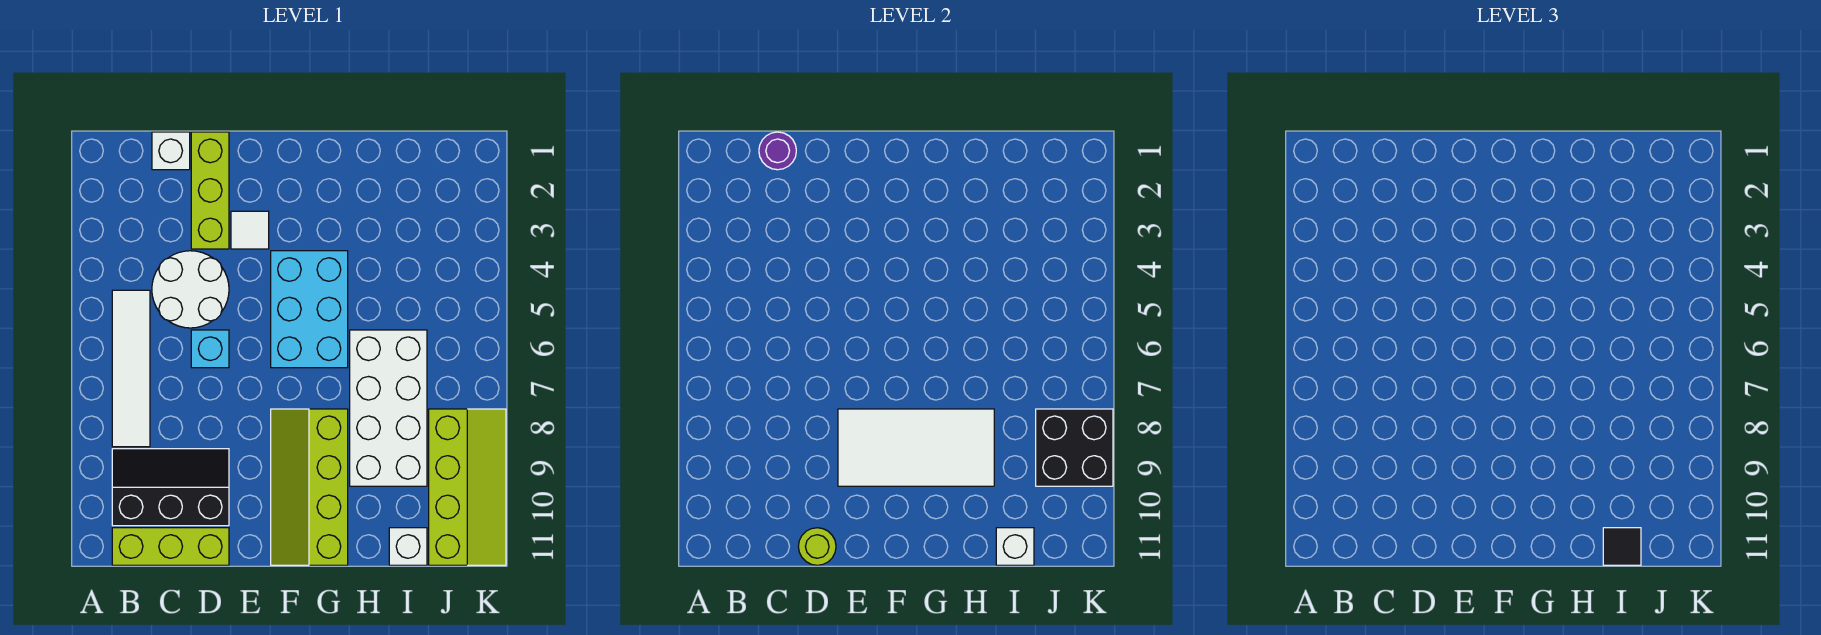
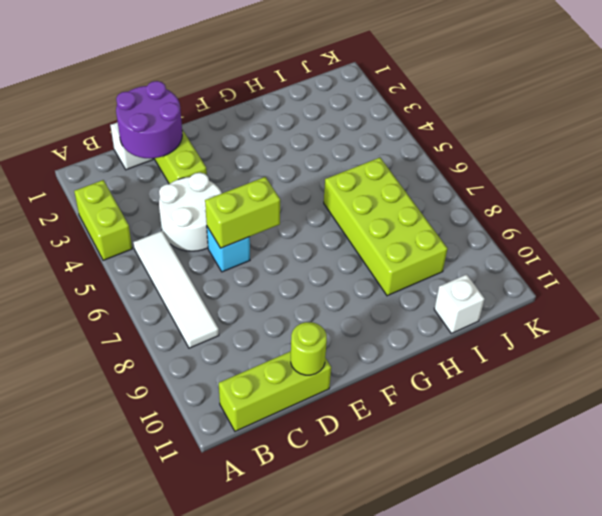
lime 1x2 brick [74,180,132,260] -> none
purple 2x2 round brick [116,81,182,159] -> purple 1x1 round brick [759,132,796,170]
lime 1x2 brick [205,177,280,248] -> none
lime 2x4 brick [324,158,448,296] -> white 2x4 brick [350,330,427,486]
none -> black 2x3 slope [112,449,229,526]
none -> white 1x1 tile [231,211,269,249]
none -> cyan 2x3 brick [271,251,348,368]

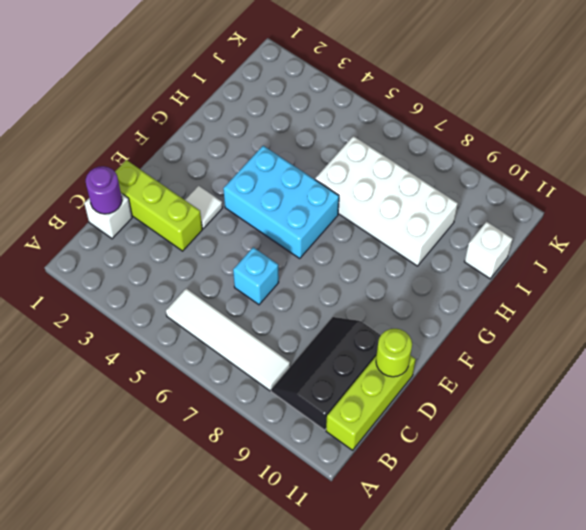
none -> white 2x2 round brick [152,251,229,328]
none -> lime 2x4 slope [271,409,348,565]
none -> lime 2x4 slope [429,409,506,565]

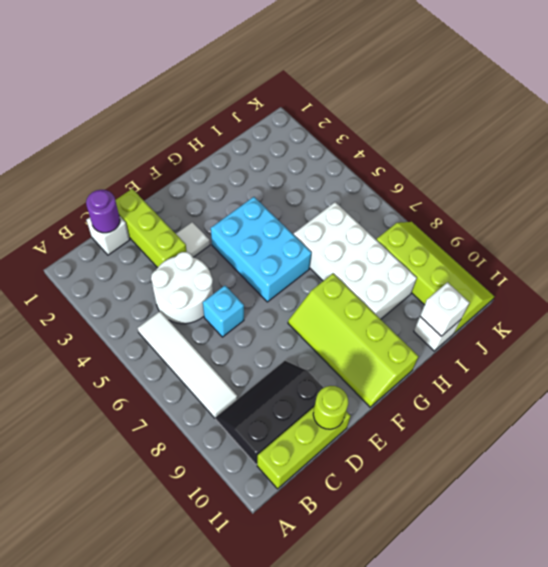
none -> white 2x4 tile [838,409,994,486]
none -> black 2x2 brick [1036,409,1113,486]
none -> black 1x1 tile [1603,528,1641,565]

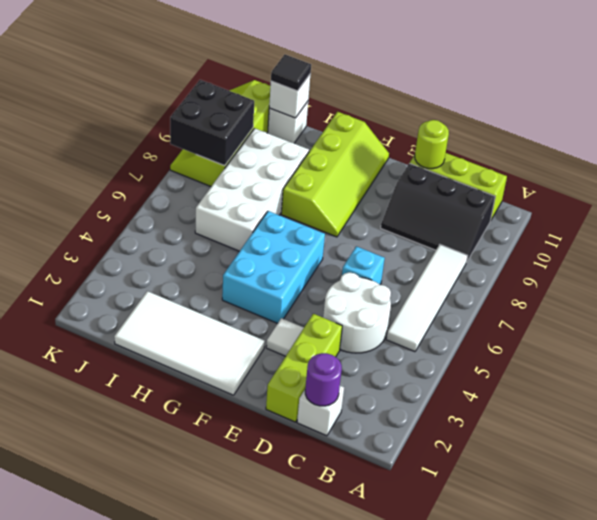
white 2x4 tile [114,291,265,395] -> white 2x4 tile moved to [838,409,994,486]

